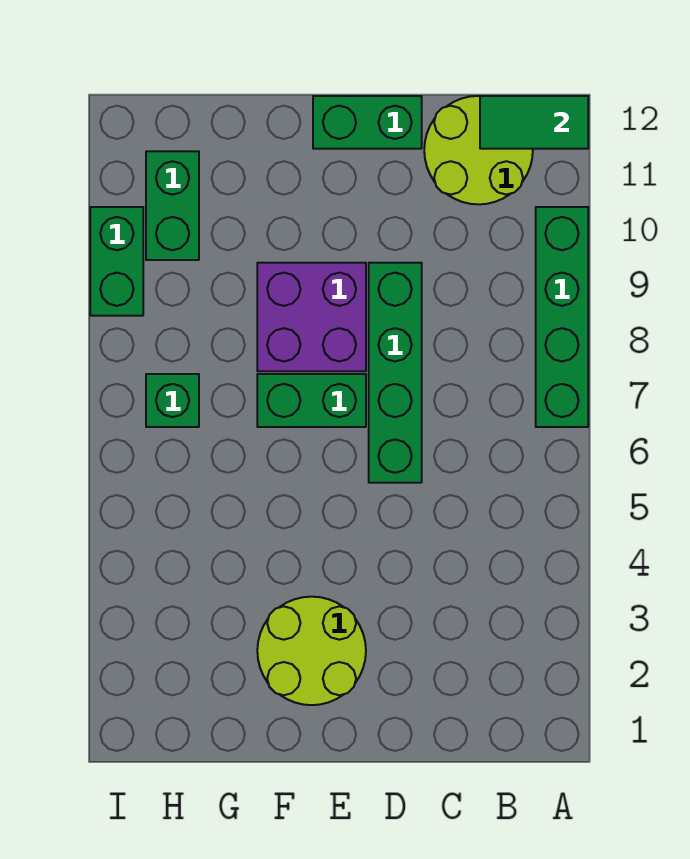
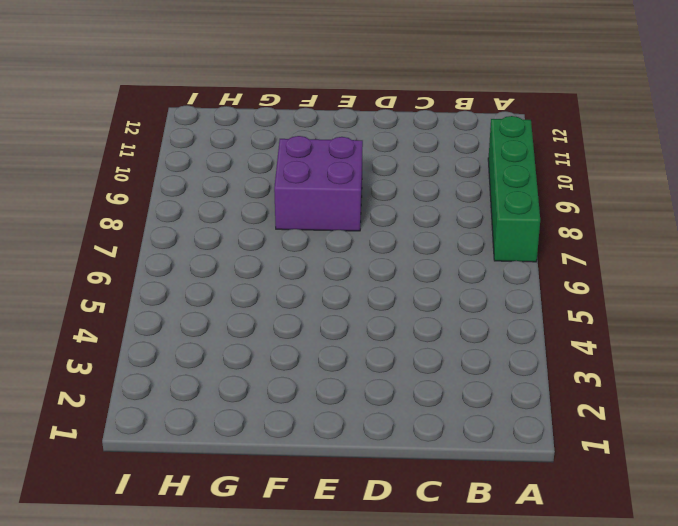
none -> lime 2x2 round brick [424,96,533,204]
none -> green 1x4 brick [369,263,422,483]

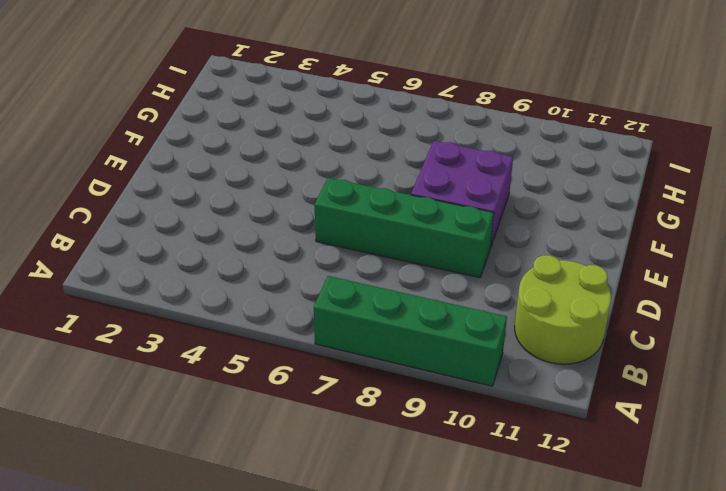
none -> green 1x2 brick [313,96,422,149]
none -> lime 2x2 round brick [257,597,366,705]

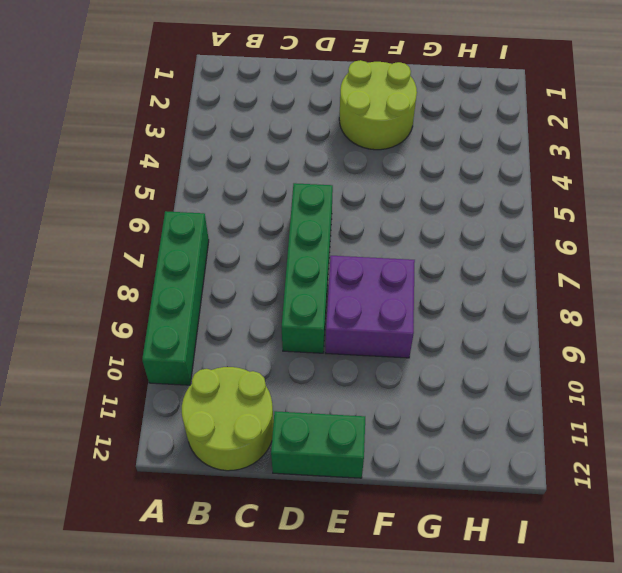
none -> green 1x2 brick [257,374,366,427]
none -> green 1x1 brick [146,374,199,427]

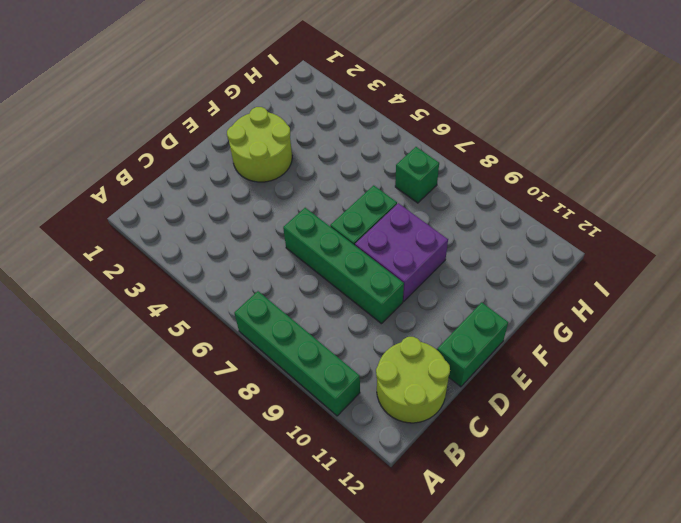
none -> green 1x2 brick [146,151,199,260]
none -> green 1x2 brick [90,207,143,316]

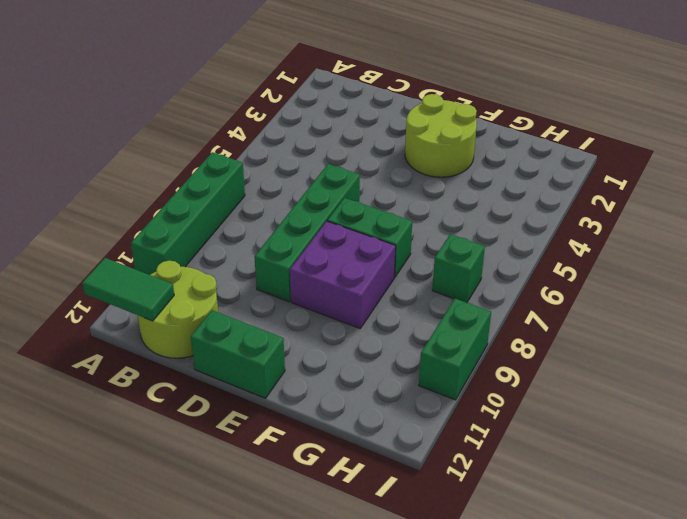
none -> green 1x2 brick [146,151,199,260]

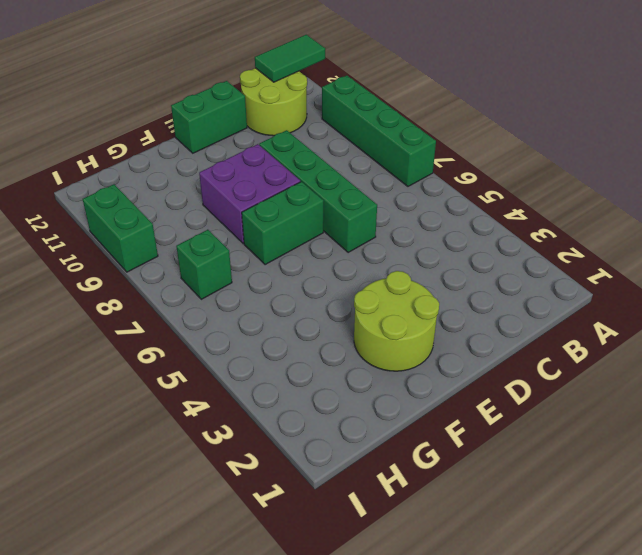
none -> green 1x2 brick [146,151,199,260]

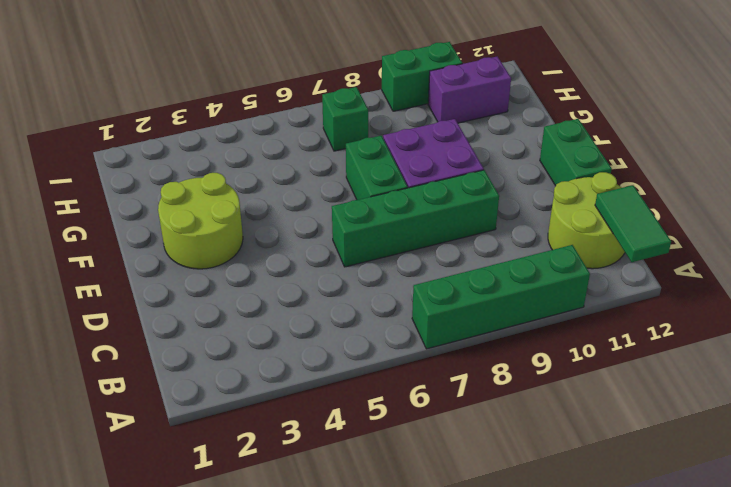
purple 1x2 brick [428,56,511,123] -> green 1x2 brick [146,151,199,260]

